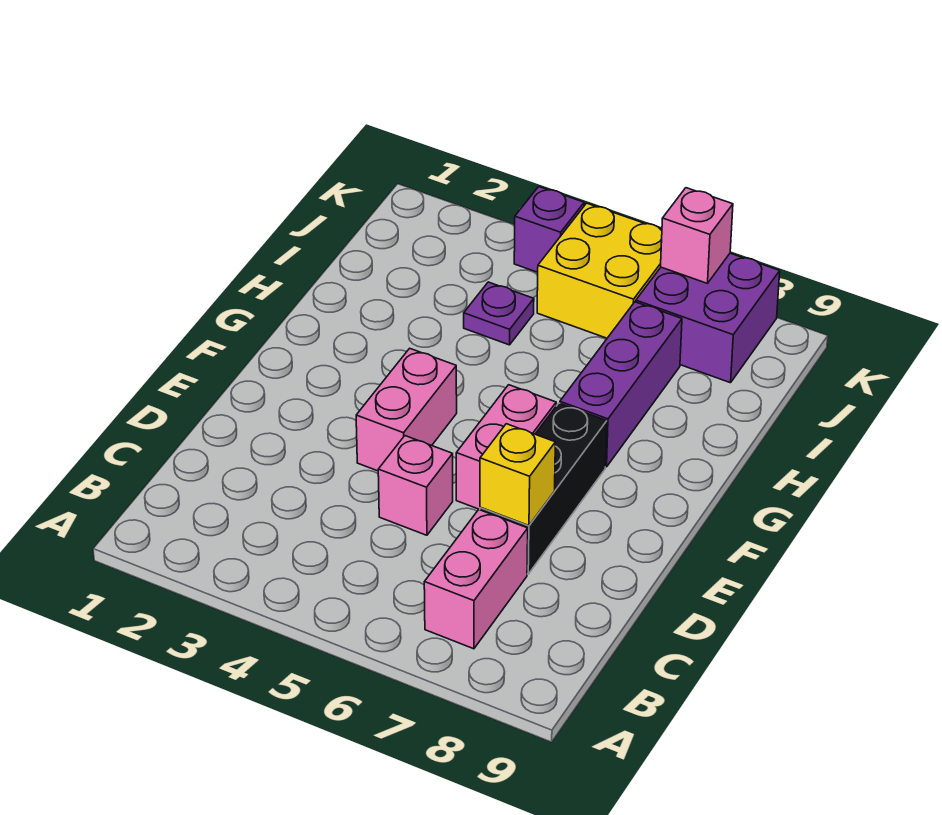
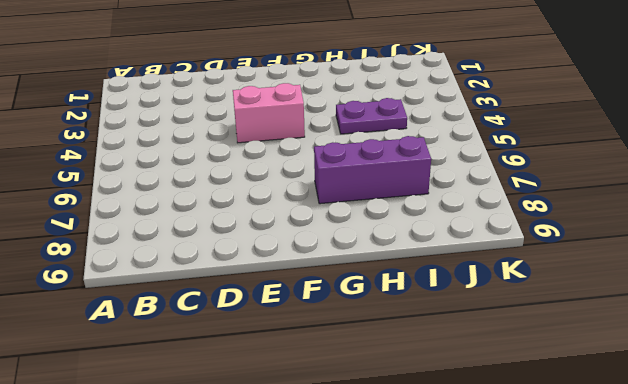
purple 1x2 plate [336,98,407,134] -> purple 1x1 plate [464,282,534,345]
none -> pink 1x2 brick [424,510,528,649]
none -> pink 1x1 brick [378,436,453,535]
none -> black 1x3 brick [480,403,607,574]

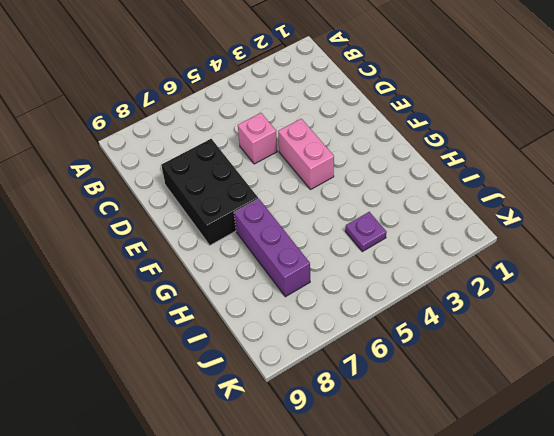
black 2x3 brick [161,139,258,245] -> black 1x3 brick [480,403,607,574]
none -> pink 1x2 brick [424,510,528,649]
none -> pink 1x2 brick [456,385,556,510]
none -> yellow 2x2 brick [537,203,662,338]

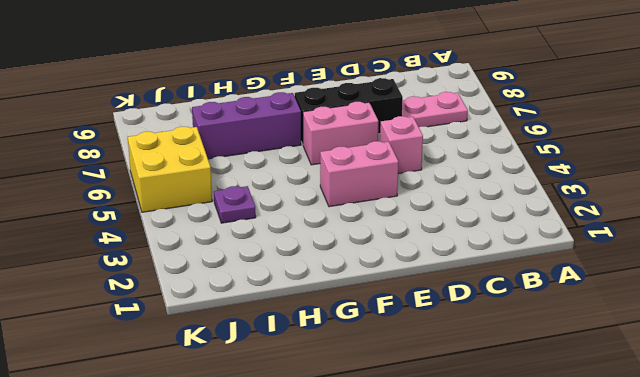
pink 1x2 plate [402,92,468,127] -> pink 1x2 brick [424,510,528,649]
none -> purple 2x2 brick [636,253,780,383]
none -> purple 1x1 brick [514,187,584,272]
none -> yellow 1x1 brick [480,424,555,526]

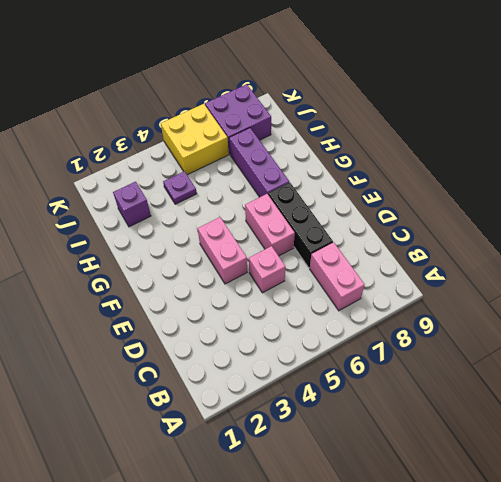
purple 1x1 brick [113,182,151,227] -> purple 1x1 brick moved to [514,187,584,272]
none -> yellow 1x1 brick [480,424,555,526]
none -> pink 1x1 brick [661,188,733,283]

